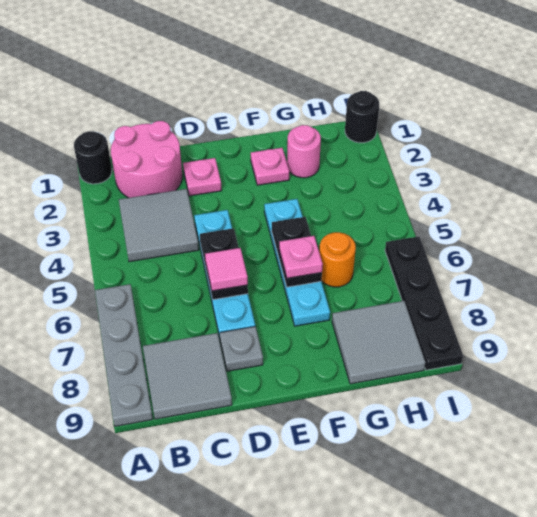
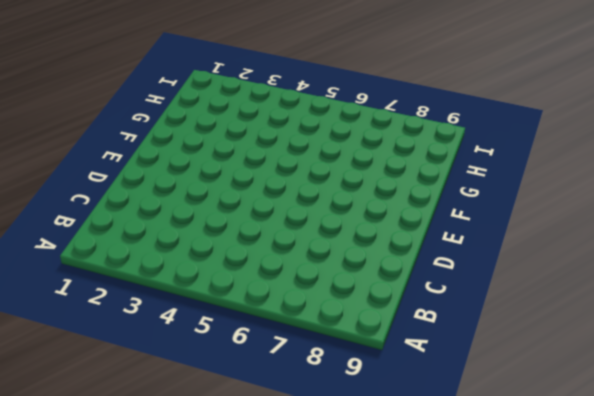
none -> black 1x1 round brick [74,131,112,184]
none -> grey 1x4 plate [95,284,153,426]
none -> pink 2x2 round brick [111,121,182,198]

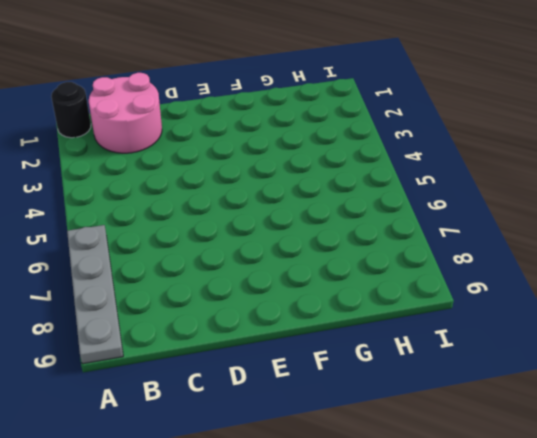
none -> grey 2x2 tile [119,189,199,262]
none -> grey 2x2 tile [143,333,232,419]
none -> pink 1x1 plate [183,158,222,196]

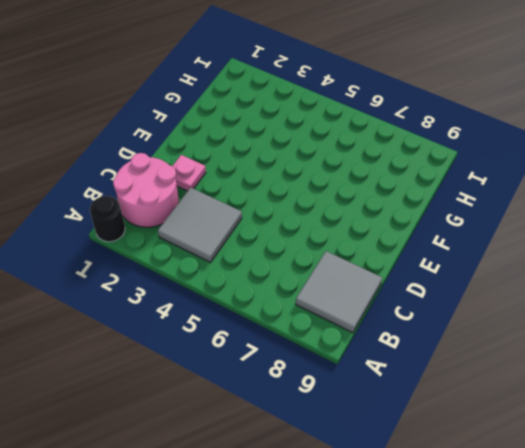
none -> grey 1x4 plate [95,284,153,426]
none -> cyan 1x4 plate [194,210,255,338]
none -> grey 1x1 plate [220,326,263,371]

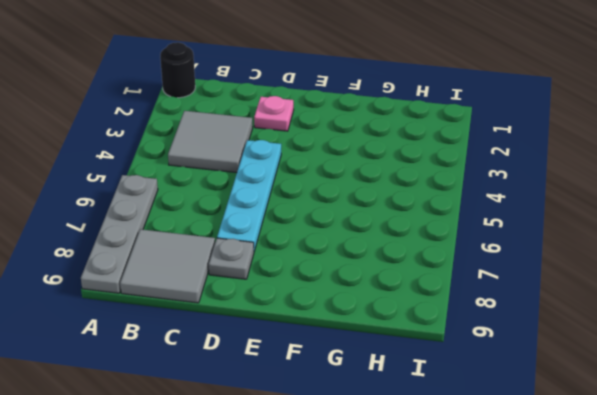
none -> pink 2x2 round brick [111,121,182,198]
none -> pink 1x1 plate [251,148,289,185]
none -> cyan 1x4 plate [264,199,330,326]

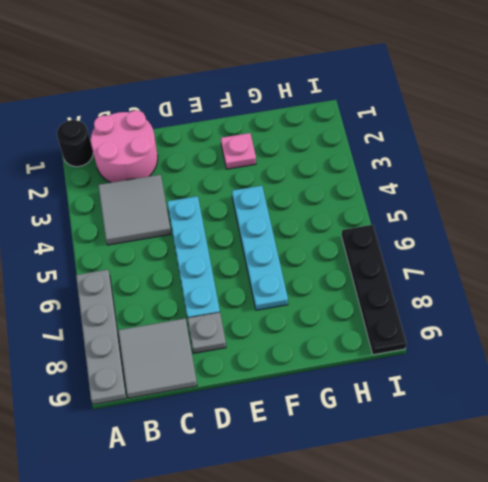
none -> pink 1x1 plate [183,158,222,196]
none -> pink 1x1 round brick [287,125,321,178]
none -> orange 1x1 round brick [319,232,356,287]

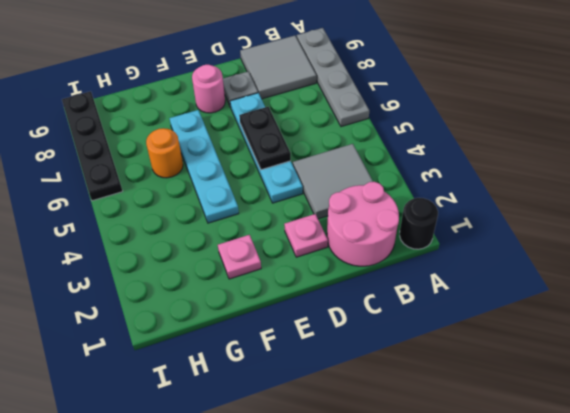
pink 1x1 round brick [192,65,225,113] -> pink 1x1 round brick moved to [287,125,321,178]
none -> grey 2x2 tile [332,301,425,384]
none -> black 1x1 round brick [345,91,379,143]
none -> black 1x2 plate [272,217,322,287]

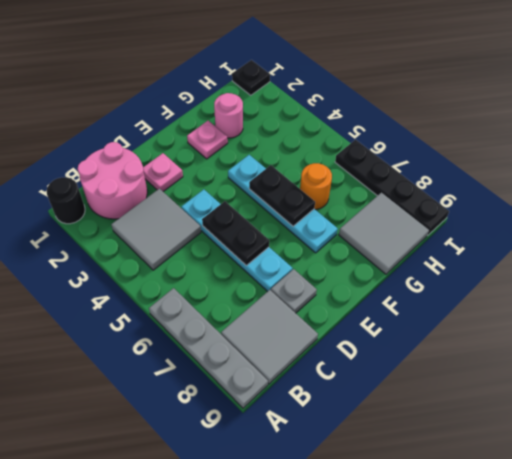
black 1x1 plate [232,60,270,95] -> black 1x1 round brick [345,91,379,143]
none -> pink 1x1 tile [205,248,248,291]
none -> pink 1x1 plate [279,236,323,278]

